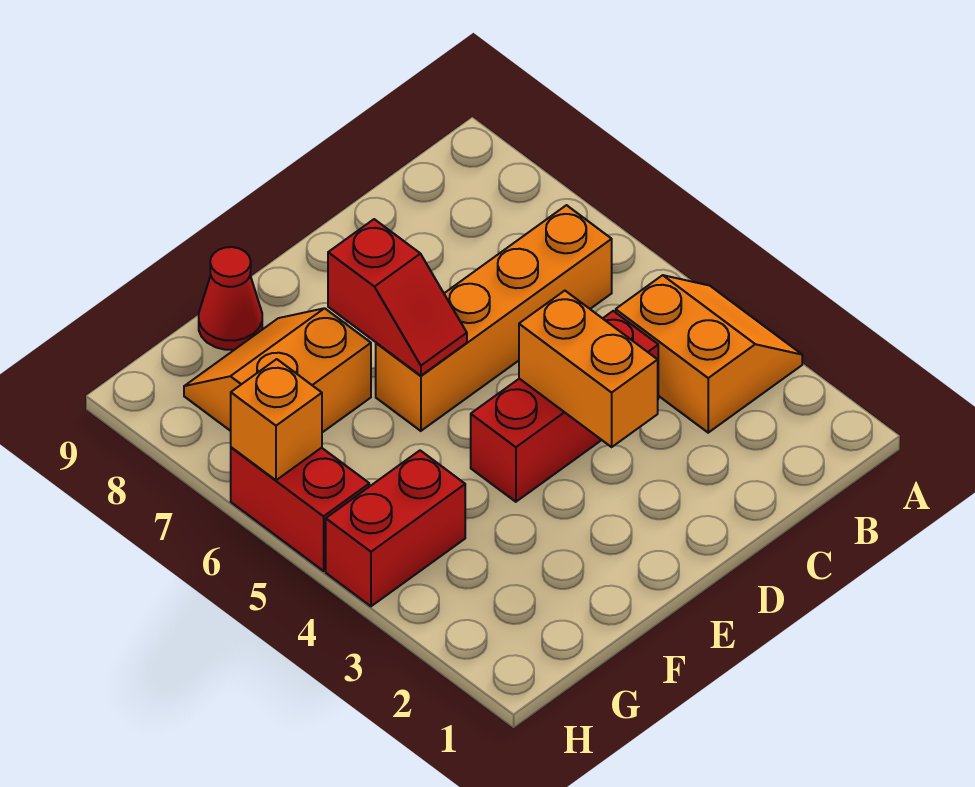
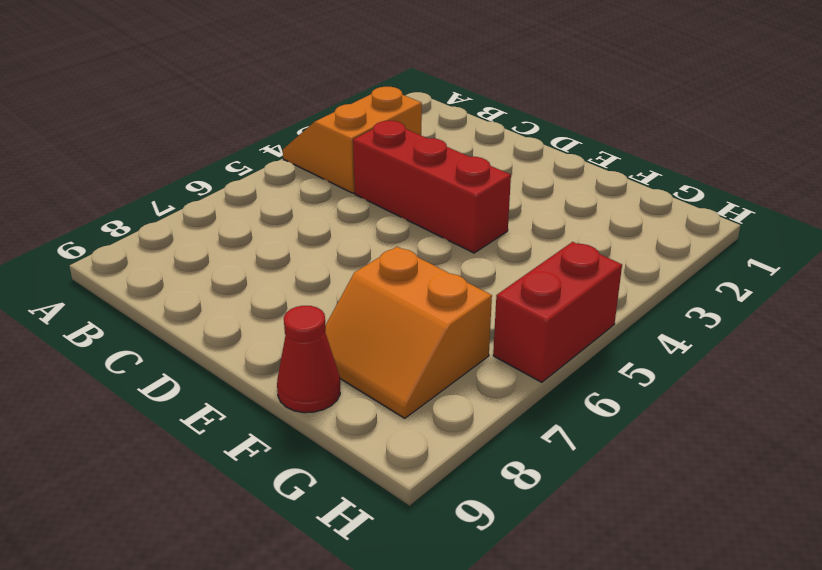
none -> orange 1x4 brick [376,205,612,431]
none -> red 1x2 brick [326,451,465,606]

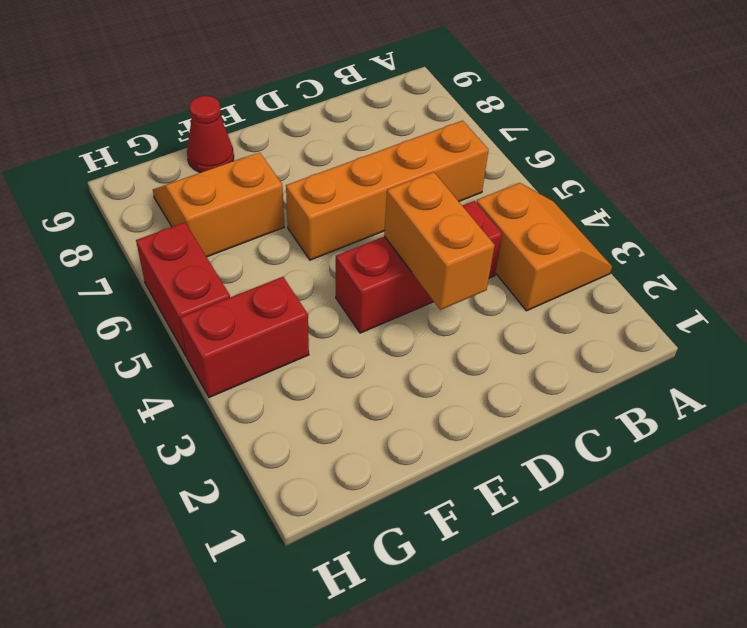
none -> red 1x2 slope [328,219,467,376]
none -> orange 1x1 brick [231,359,322,480]

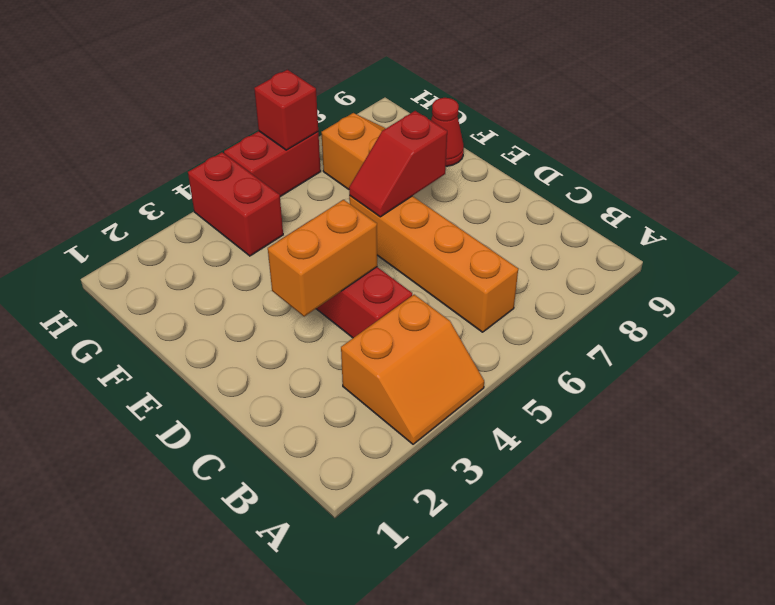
red 1x1 brick [254,70,318,150] -> orange 1x1 brick [231,359,322,480]

